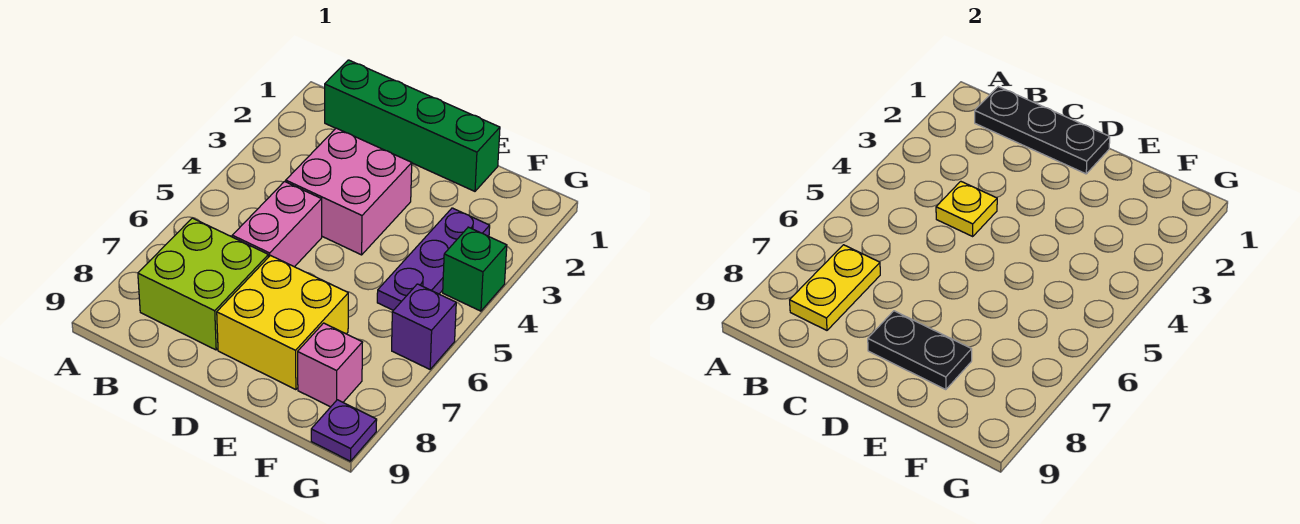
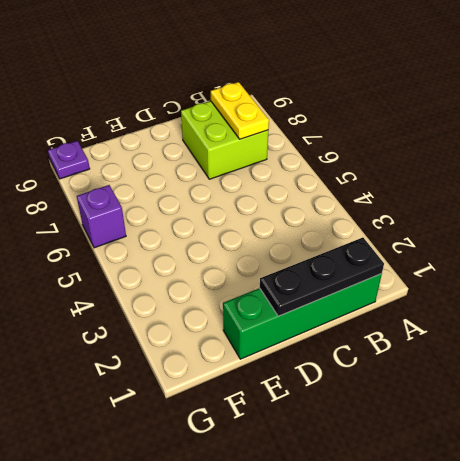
none -> pink 2x2 brick [286,128,412,255]
none -> pink 1x2 brick [232,182,322,267]
none -> yellow 2x2 brick [217,256,348,390]

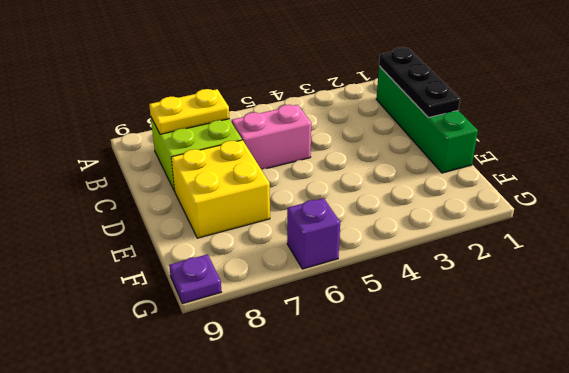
none -> pink 2x2 brick [286,128,412,255]
none -> purple 1x3 plate [377,208,490,310]
none -> pink 1x1 brick [298,323,363,407]

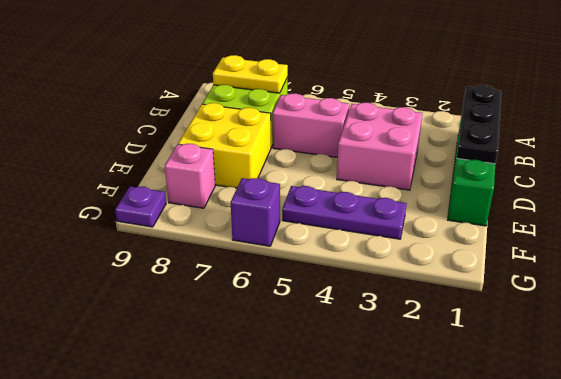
none -> green 1x1 brick [443,227,507,311]
none -> yellow 1x1 plate [936,181,997,236]
none -> black 1x2 plate [868,311,972,390]

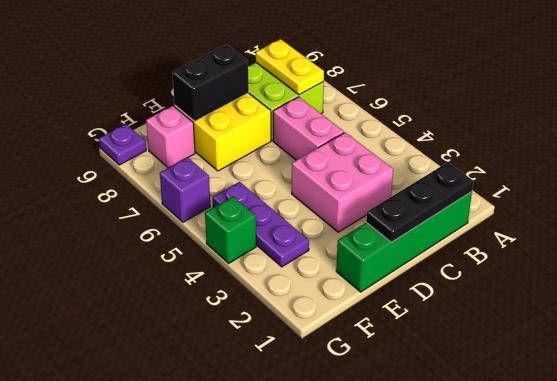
black 1x2 brick [172,45,249,121] -> black 1x2 plate [868,311,972,390]
none -> yellow 1x1 plate [936,181,997,236]

